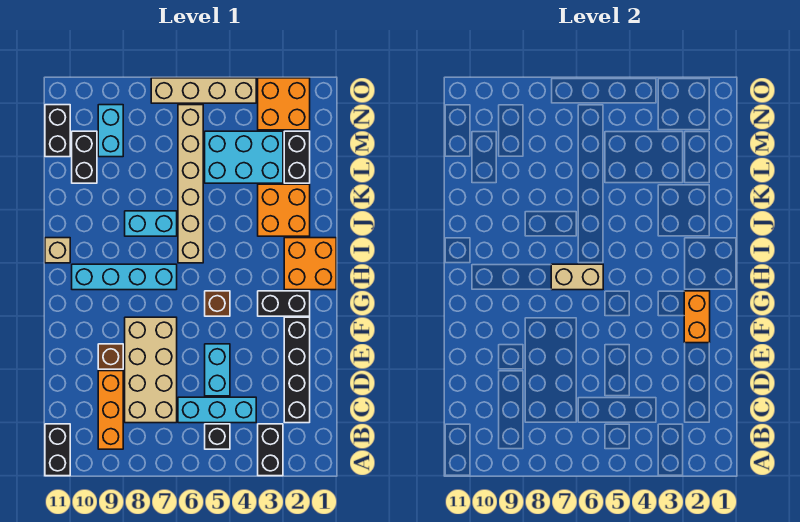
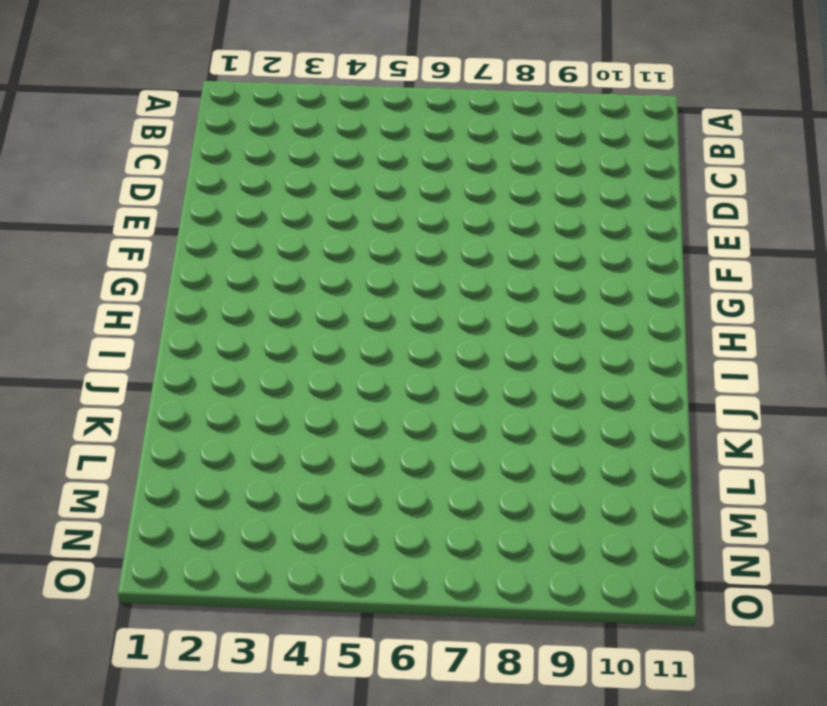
none -> black 1x2 brick [258,424,283,476]
none -> black 1x2 brick [45,424,70,476]
none -> black 1x1 brick [205,424,230,449]

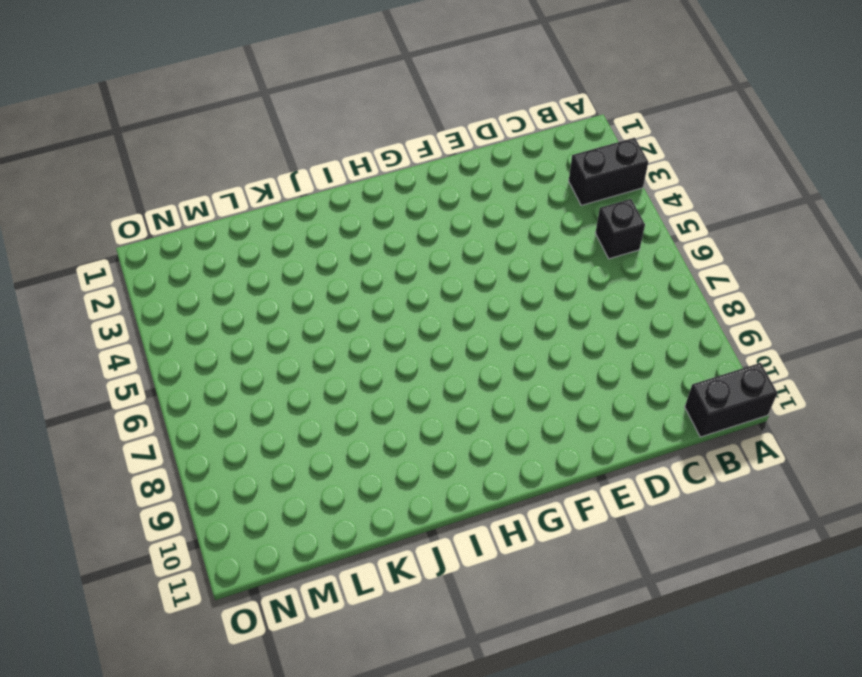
none -> orange 1x3 brick [98,371,123,449]
none -> black 1x4 brick [284,317,310,423]
none -> cyan 1x3 brick [178,397,256,423]

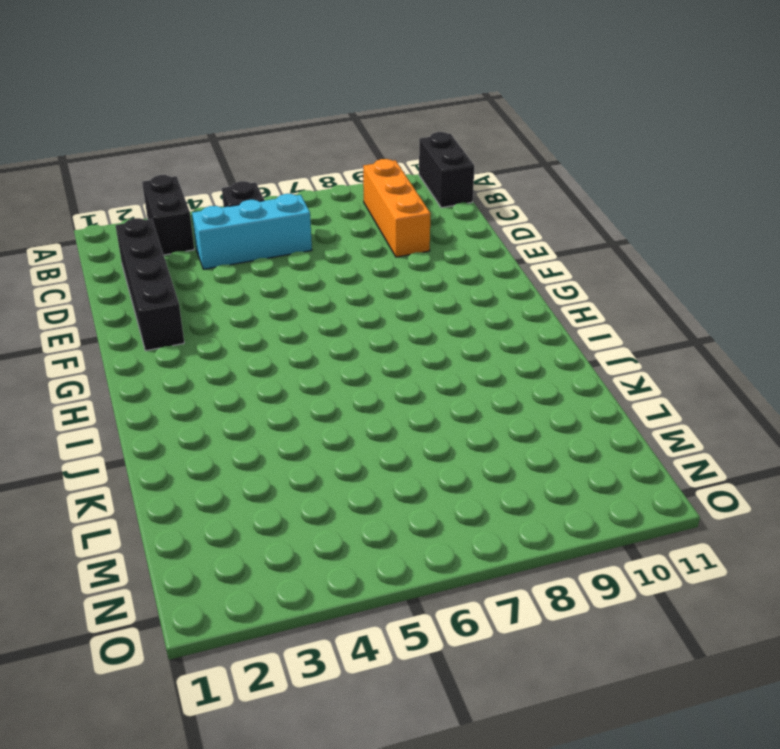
none -> tan 2x4 brick [125,317,177,423]
none -> cyan 1x2 brick [205,344,230,396]
none -> brown 1x1 brick [98,344,123,369]

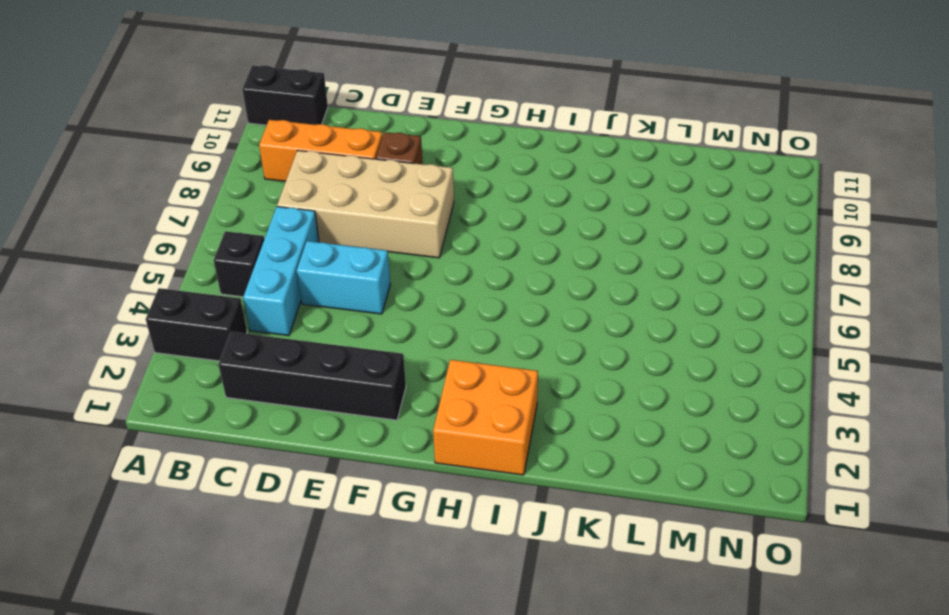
none -> black 1x2 brick [258,291,310,316]
none -> brown 1x1 brick [205,291,230,316]
none -> cyan 1x4 brick [72,264,177,290]

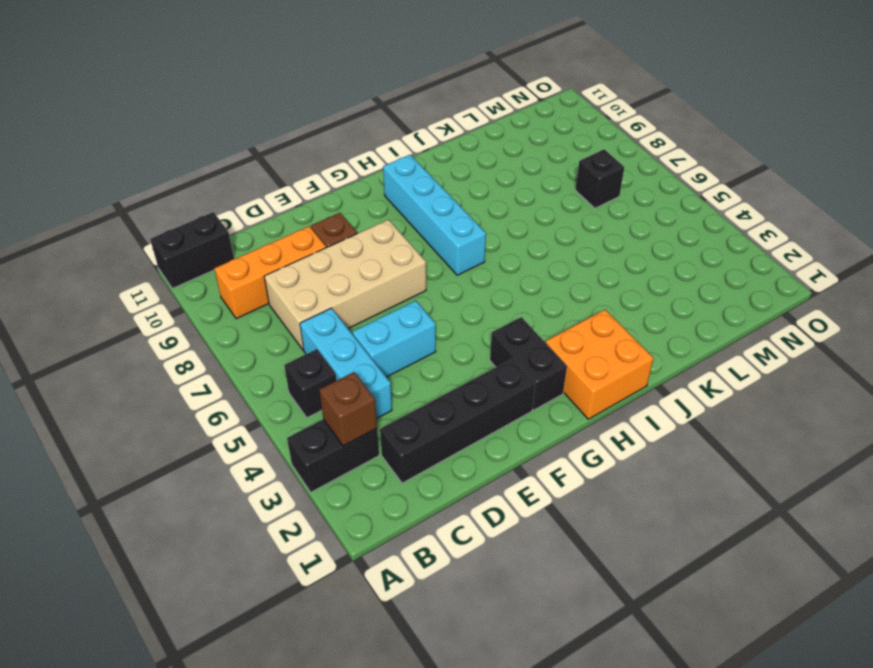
brown 1x1 brick [319,372,377,446] -> brown 1x1 brick moved to [205,291,230,316]
black 1x1 brick [575,149,624,208] -> none
none -> tan 1x6 brick [178,105,203,263]
none -> tan 1x1 brick [45,238,70,263]
none -> orange 2x2 brick [258,184,310,236]

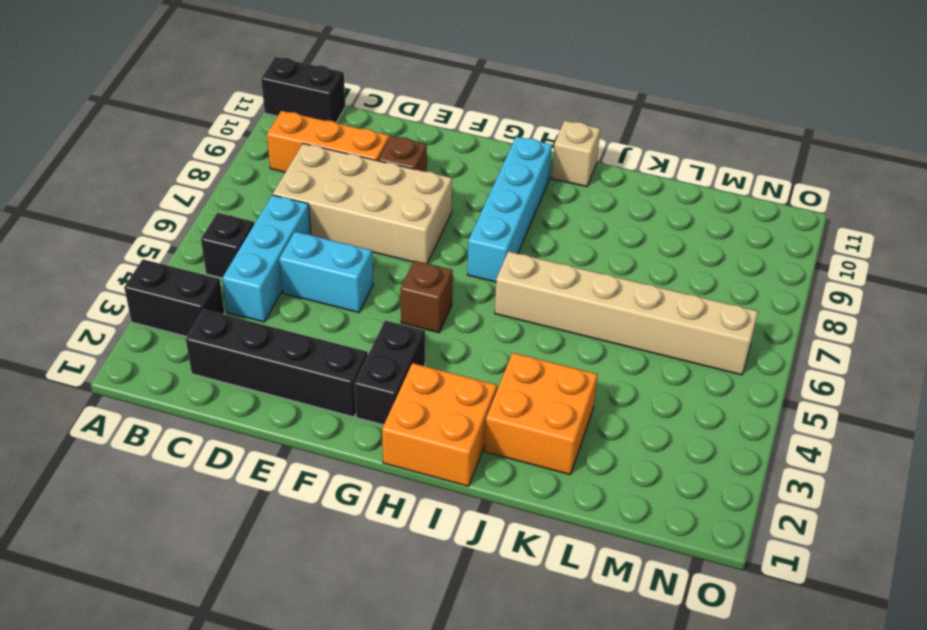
none -> cyan 1x2 brick [125,211,177,236]
none -> black 1x2 brick [284,131,310,183]
none -> cyan 2x3 brick [205,131,283,183]

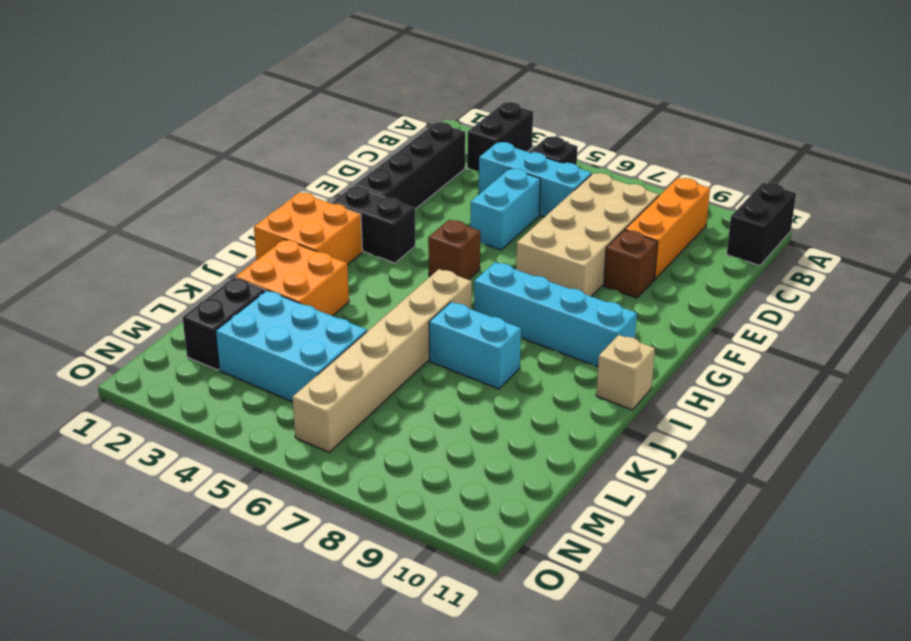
none -> black 1x2 brick [72,131,97,183]
none -> cyan 1x2 brick [98,105,123,157]
none -> black 1x2 brick [45,105,70,157]

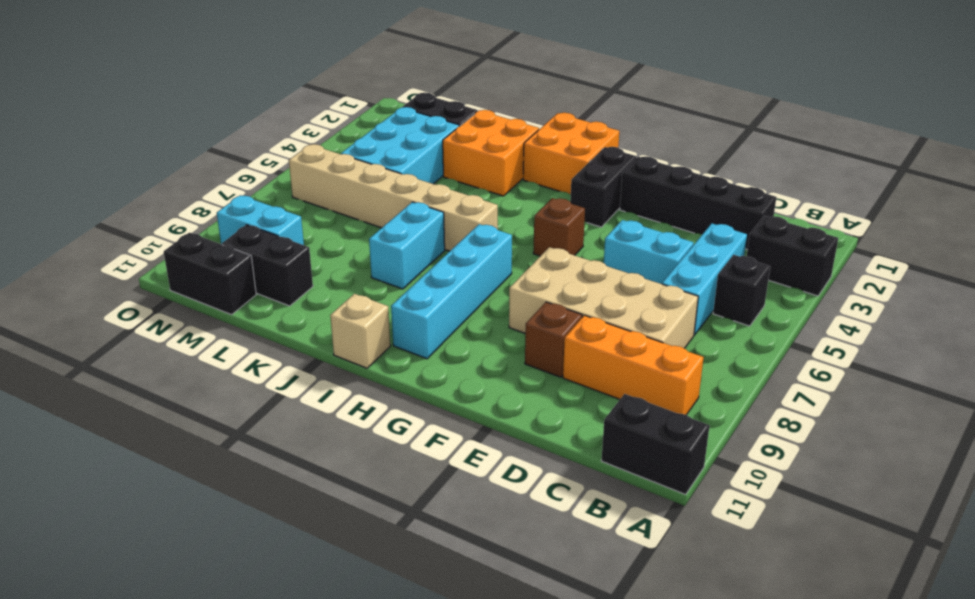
none -> orange 2x2 brick [258,78,310,130]
none -> tan 1x4 brick [151,78,256,103]
none -> orange 1x2 brick [684,291,710,343]

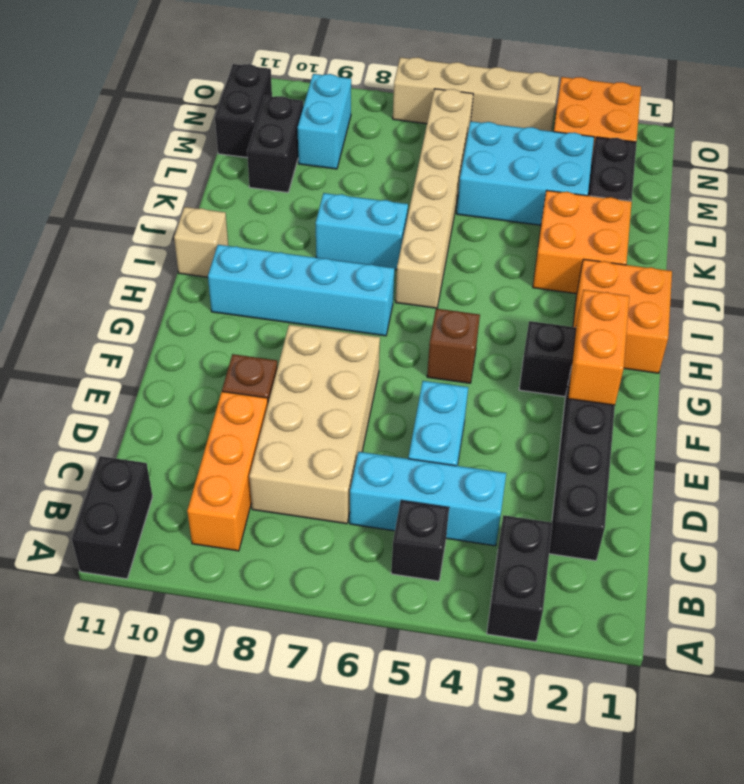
none -> tan 1x2 brick [551,264,603,290]

